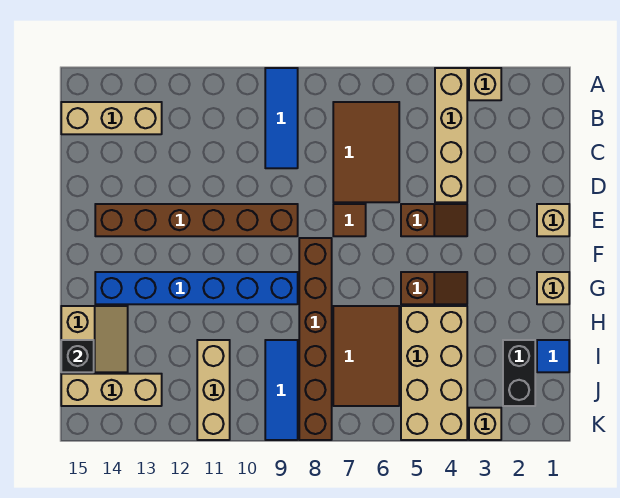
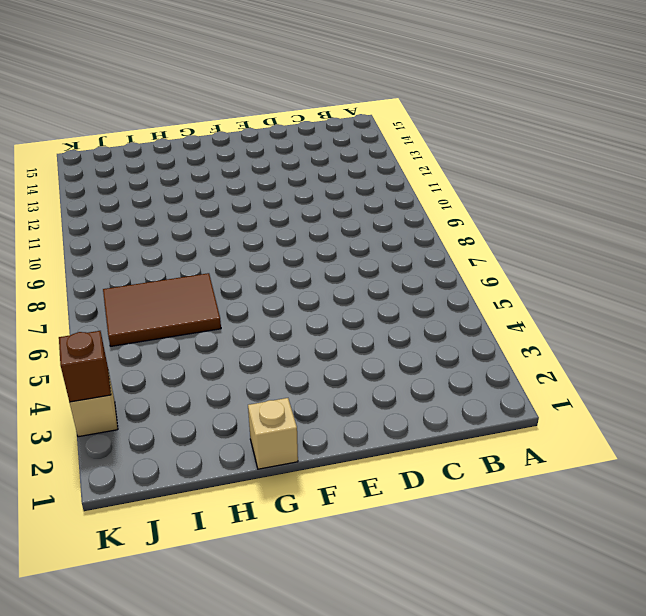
brown 1x1 brick [59,331,111,402] -> none
none -> tan 1x1 brick [469,68,501,100]
none -> tan 1x4 brick [435,68,467,202]
none -> blue 1x3 tile [265,68,298,168]

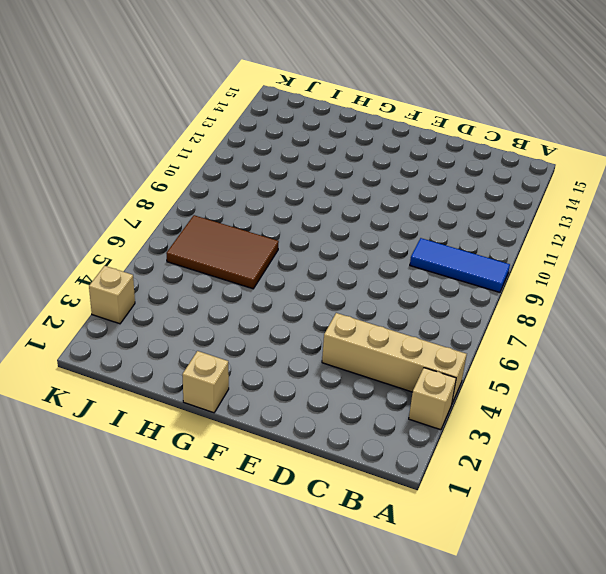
none -> brown 2x3 tile [333,102,399,202]
none -> tan 1x3 brick [61,102,162,134]
none -> tan 1x1 brick [537,204,569,236]

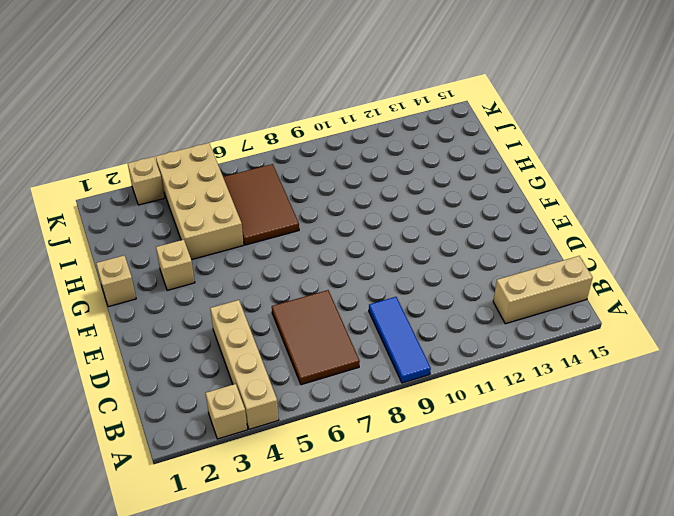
tan 1x1 brick [156,240,195,290] -> tan 1x1 brick moved to [537,204,569,236]
none -> brown 1x2 slope [401,204,467,236]
none -> brown 1x1 tile [333,204,366,236]
none -> brown 1x6 brick [95,204,298,236]

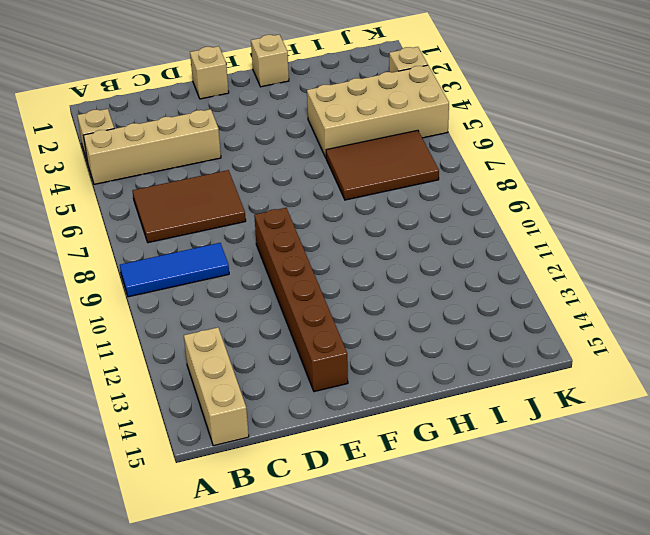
none -> brown 1x2 slope [401,204,467,236]
none -> brown 1x1 tile [333,204,366,236]
none -> brown 1x6 brick [299,238,332,440]

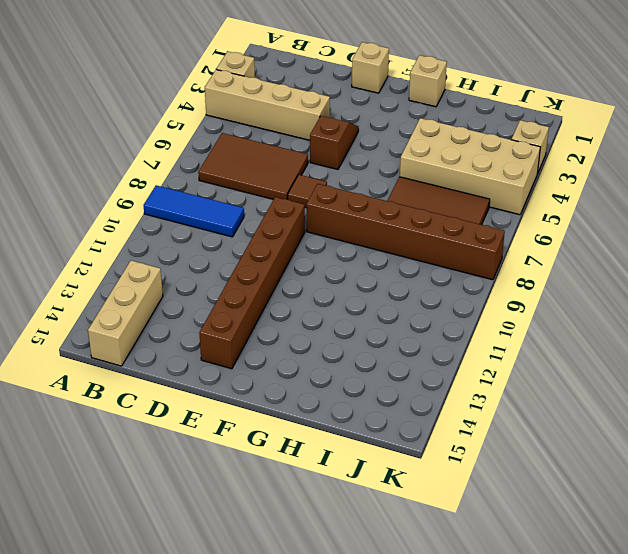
none -> brown 1x2 slope [401,272,467,304]
none -> blue 1x6 brick [95,272,298,304]
none -> tan 2x2 slope [61,306,128,372]

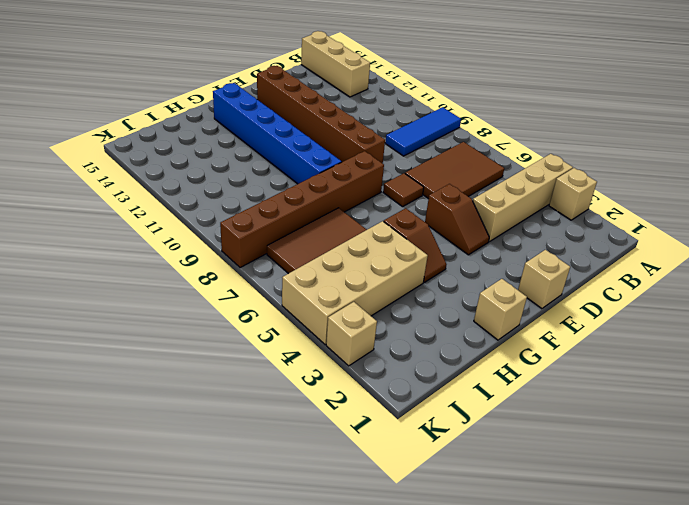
none -> tan 2x2 slope [61,306,128,372]
none -> blue 1x1 tile [537,340,569,372]
none -> black 1x2 brick [503,340,535,406]

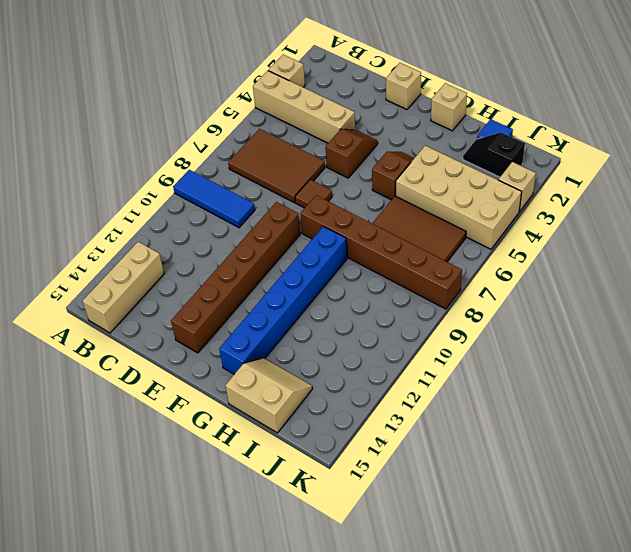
black 1x2 slope [463,132,525,177] -> black 1x2 brick [503,340,535,406]
none -> blue 1x3 tile [265,340,298,440]
none -> tan 1x3 brick [197,340,230,440]
none -> tan 1x3 brick [61,374,162,406]

